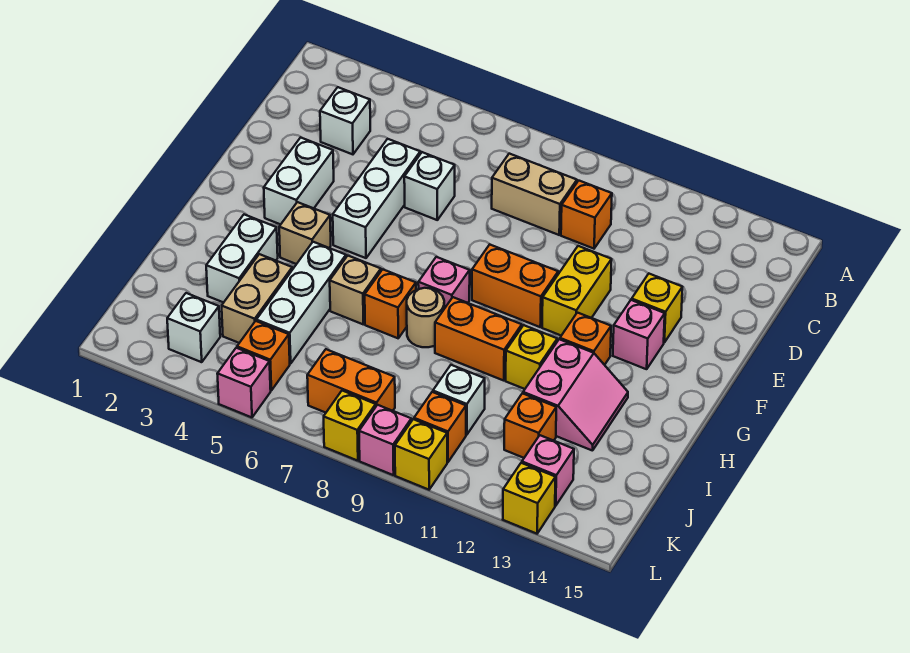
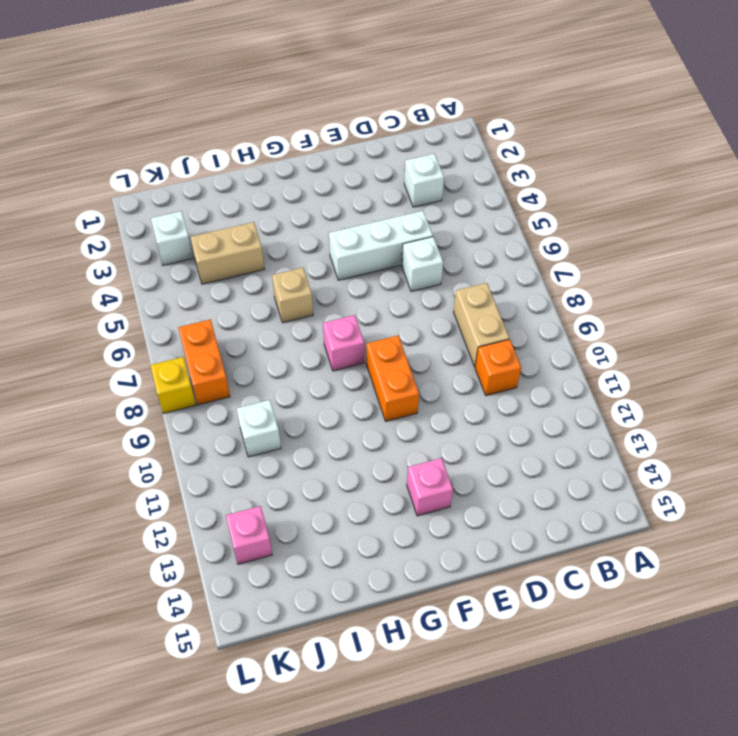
none -> white 1x2 brick [264,137,334,224]
none -> yellow 1x2 brick [542,246,612,336]
none -> yellow 1x1 brick [632,274,682,342]
none -> tan 1x1 brick [279,202,331,264]

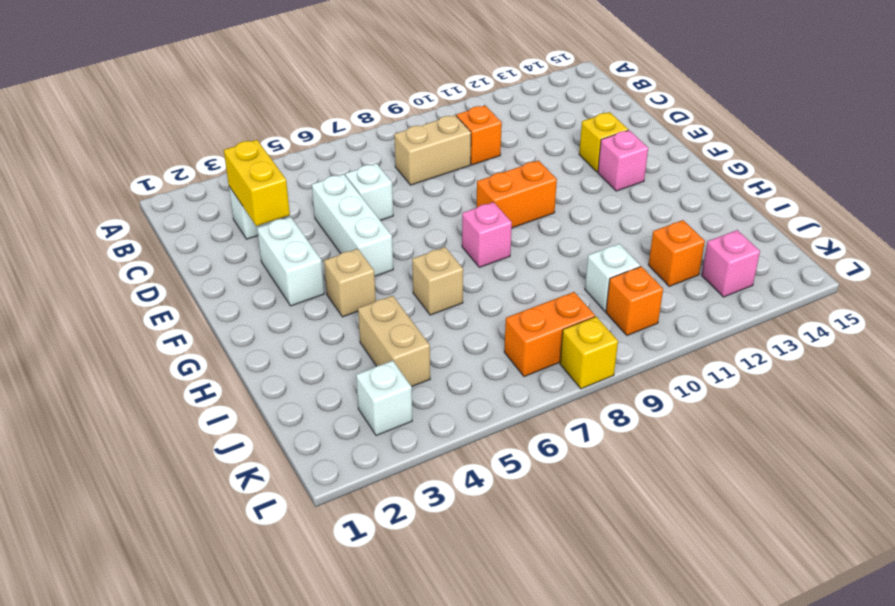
yellow 1x2 brick [224,140,290,226] -> yellow 1x2 brick moved to [542,246,612,336]
none -> orange 1x1 brick [560,313,611,365]
none -> white 1x2 brick [206,215,278,303]
none -> white 1x3 brick [256,242,346,364]
none -> orange 1x1 brick [365,269,416,338]

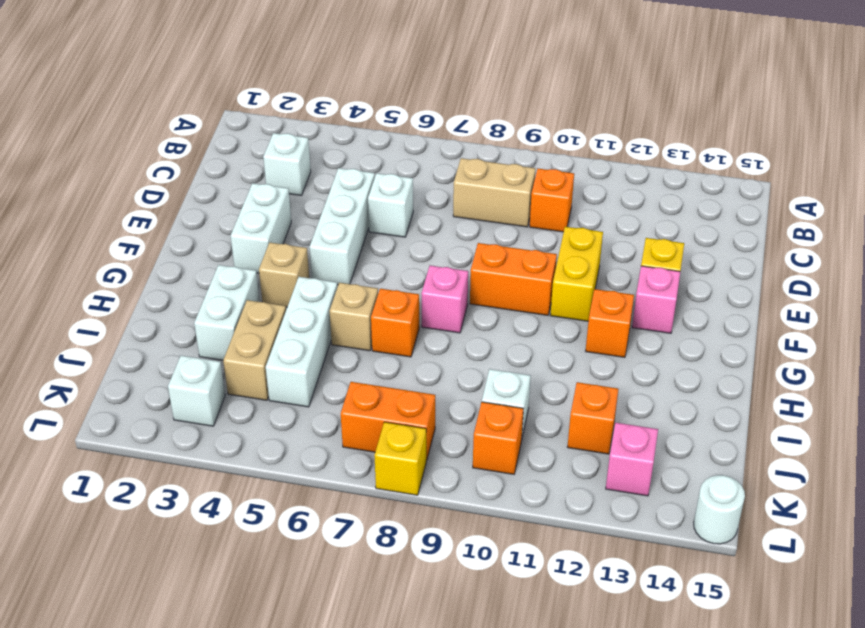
white 1x1 round brick [694,475,745,544] -> none
none -> tan 1x1 round brick [407,288,444,347]
none -> orange 1x2 brick [435,297,522,381]
none -> yellow 1x1 brick [506,325,557,389]
none -> pink 2x2 slope [523,339,628,451]

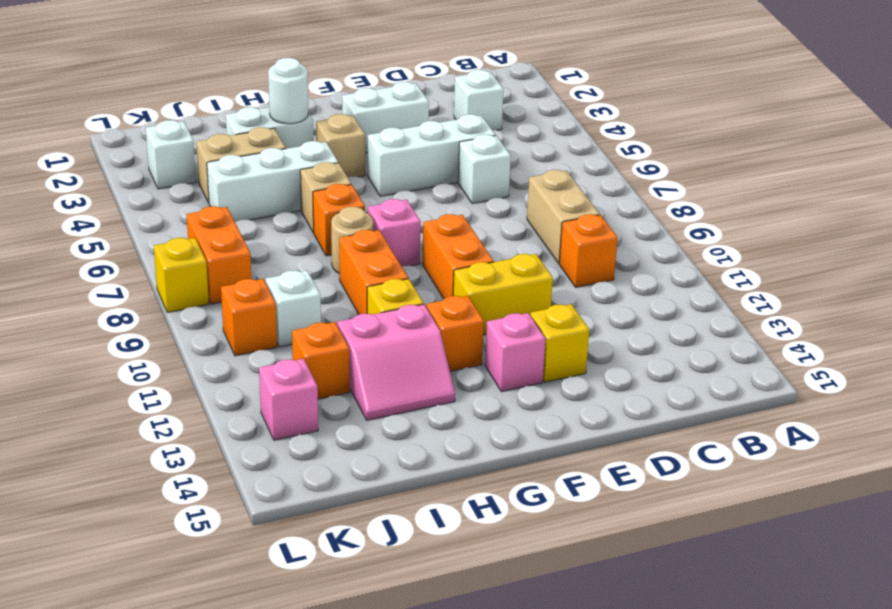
white 1x1 round brick [268,58,308,124] -> none
none -> orange 1x1 brick [237,321,290,390]
none -> pink 1x1 brick [217,348,271,417]
none -> pink 1x1 brick [359,405,411,475]
none -> yellow 1x1 brick [395,419,447,490]

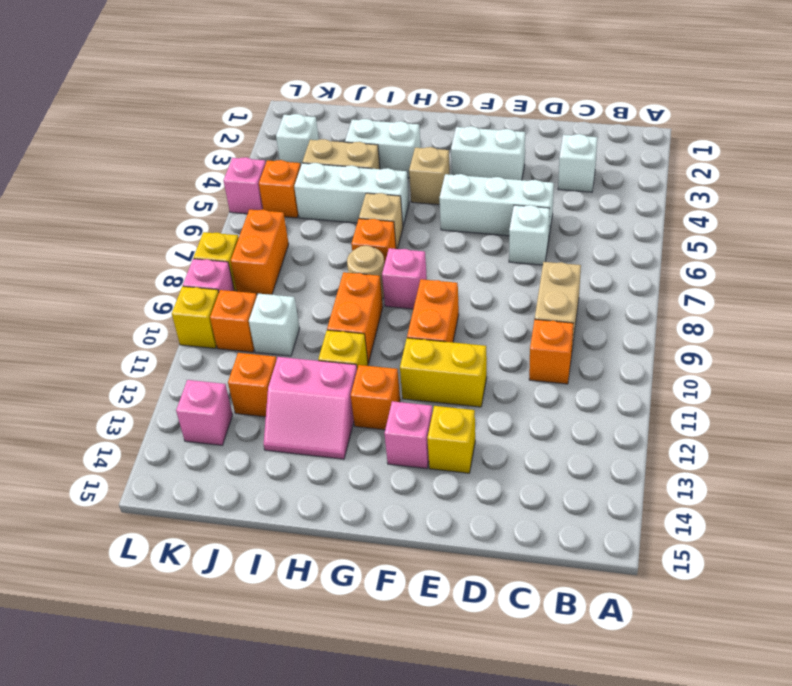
none -> yellow 1x1 brick [503,463,555,534]

